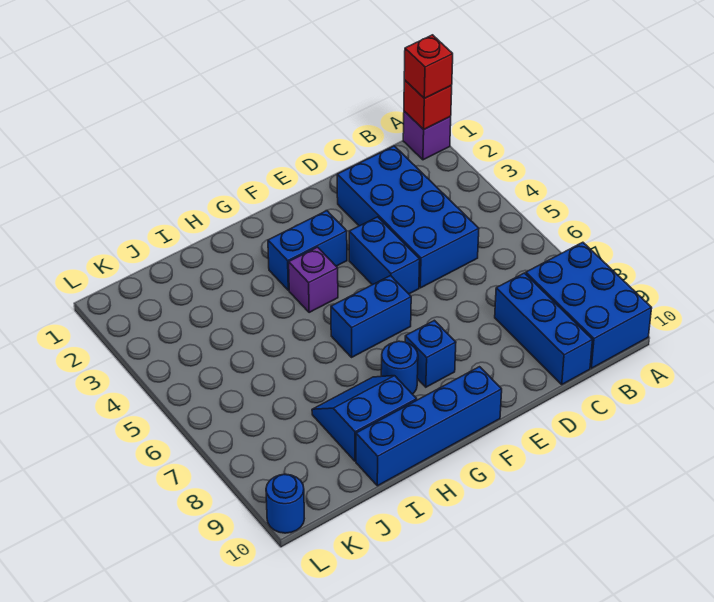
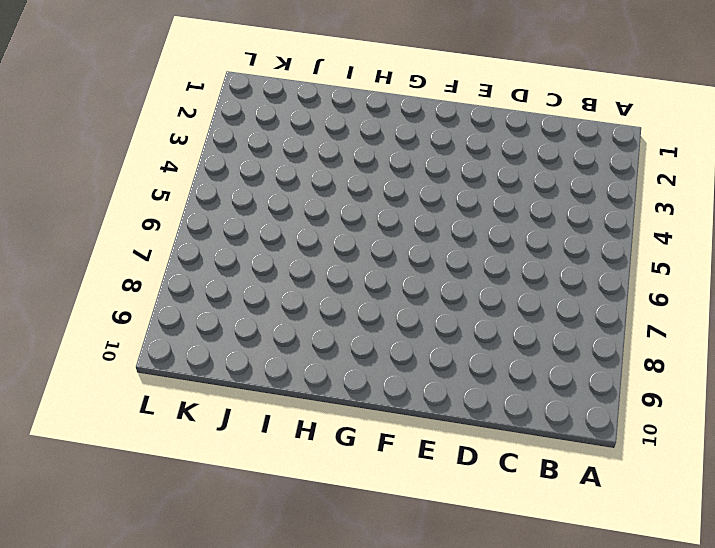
none -> purple 1x1 brick [403,111,451,160]
none -> blue 2x3 brick [526,242,652,368]
none -> blue 2x4 brick [337,146,479,288]

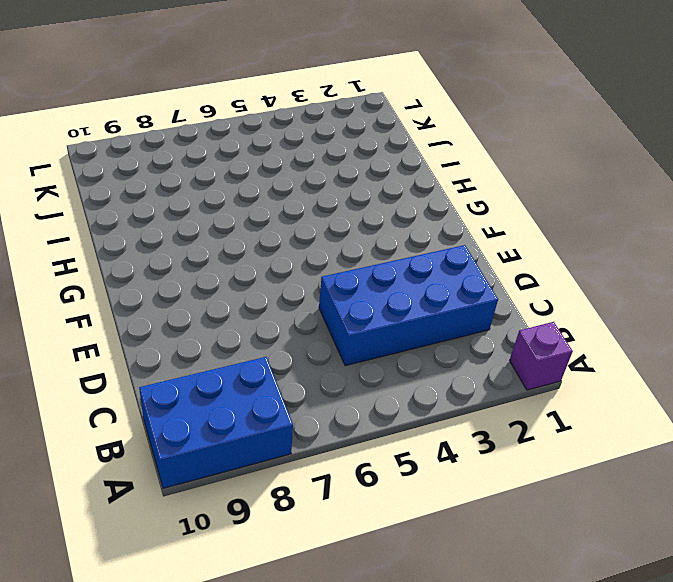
none -> blue 1x3 brick [495,273,592,384]
none -> blue 1x2 brick [349,217,420,294]
none -> blue 1x2 brick [268,211,347,290]

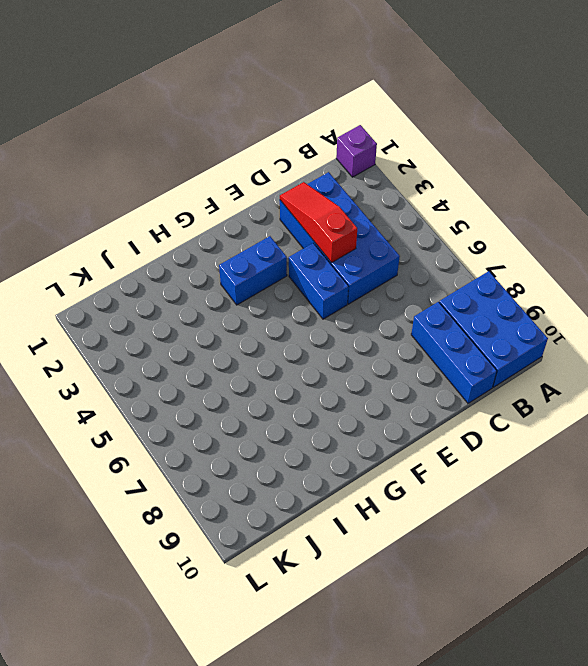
red 1x3 slope [280,182,357,263] -> none
none -> blue 1x2 brick [331,276,411,357]
none -> blue 1x1 brick [405,320,456,387]
none -> blue 1x4 brick [356,367,502,486]

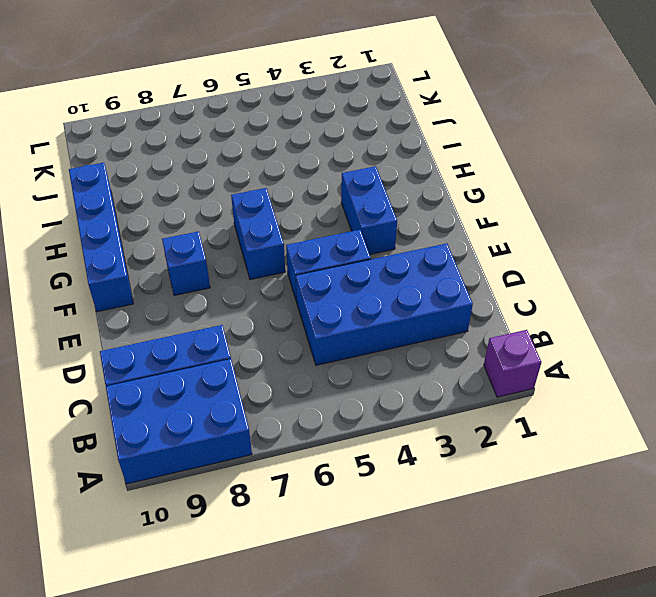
none -> purple 1x1 brick [289,247,338,313]
none -> blue 1x1 round brick [381,341,418,394]
none -> blue 2x2 slope [312,376,417,461]

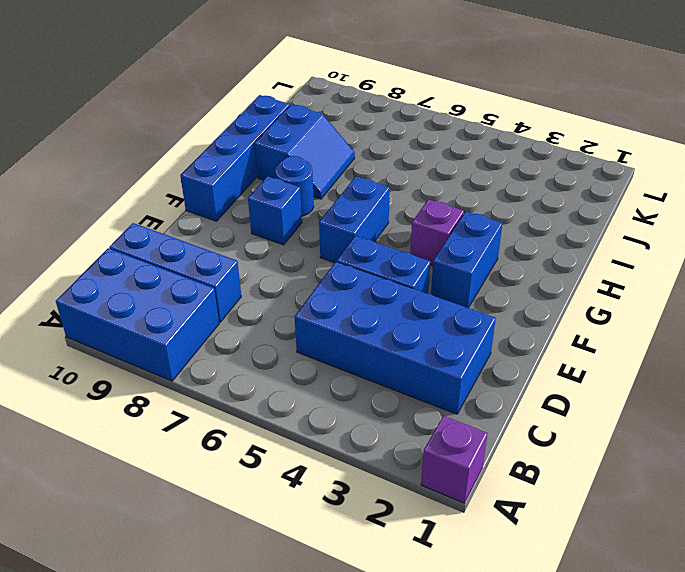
none -> blue 1x1 round brick [266,474,304,533]
none -> red 1x1 brick [404,80,452,130]
none -> red 1x1 brick [404,35,453,98]

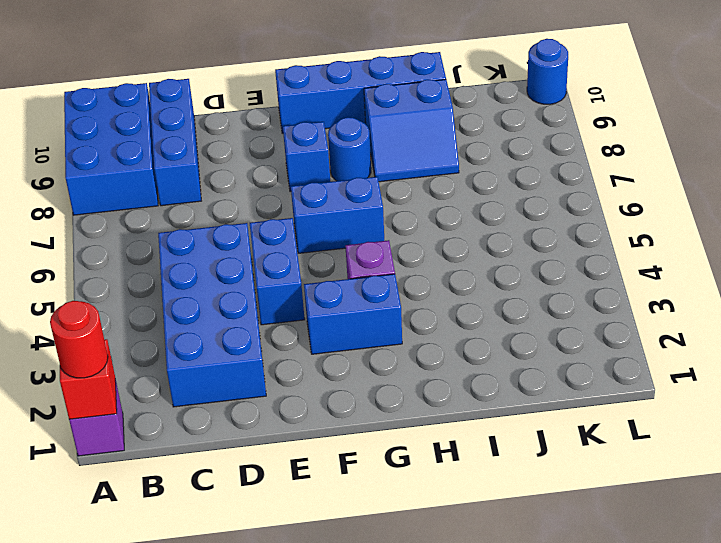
red 1x1 round brick [50,301,108,378] -> red 1x1 brick [404,35,453,98]

